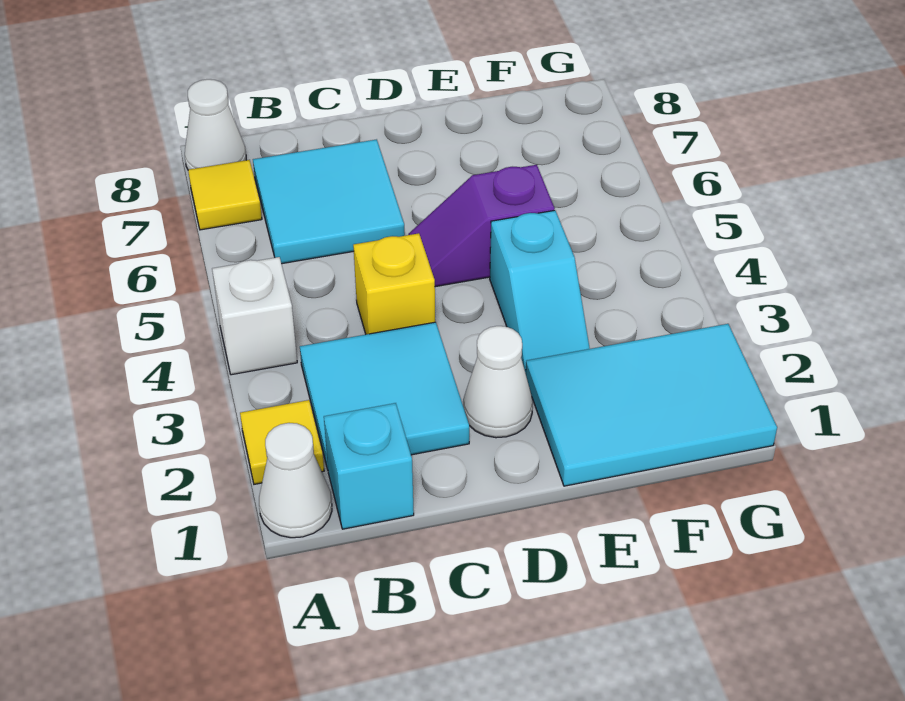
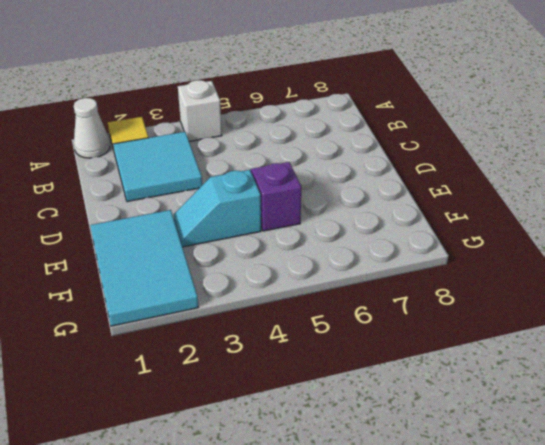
none -> yellow 1x1 tile [188,160,262,230]
none -> white 1x1 cone [185,79,246,170]
none -> cyan 1x1 brick [324,403,414,529]

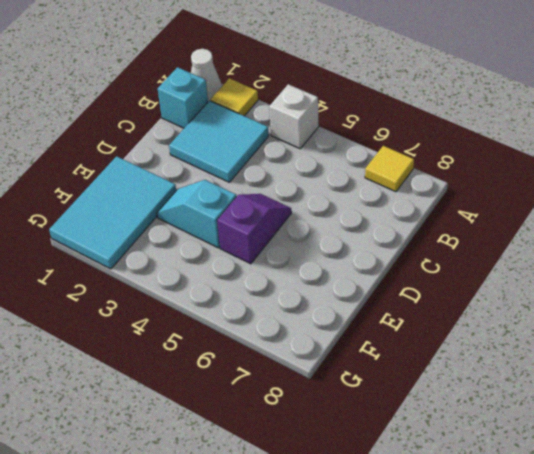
none -> white 1x1 cone [185,79,246,170]
none -> cyan 2x2 tile [253,139,405,264]
none -> yellow 1x1 brick [353,233,435,334]

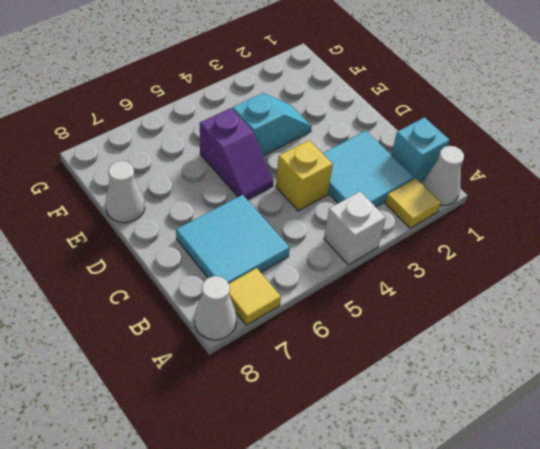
white 1x1 cone [106,161,145,223] -> white 1x1 cone moved to [463,326,533,438]
none -> cyan 2x3 tile [526,324,777,486]

